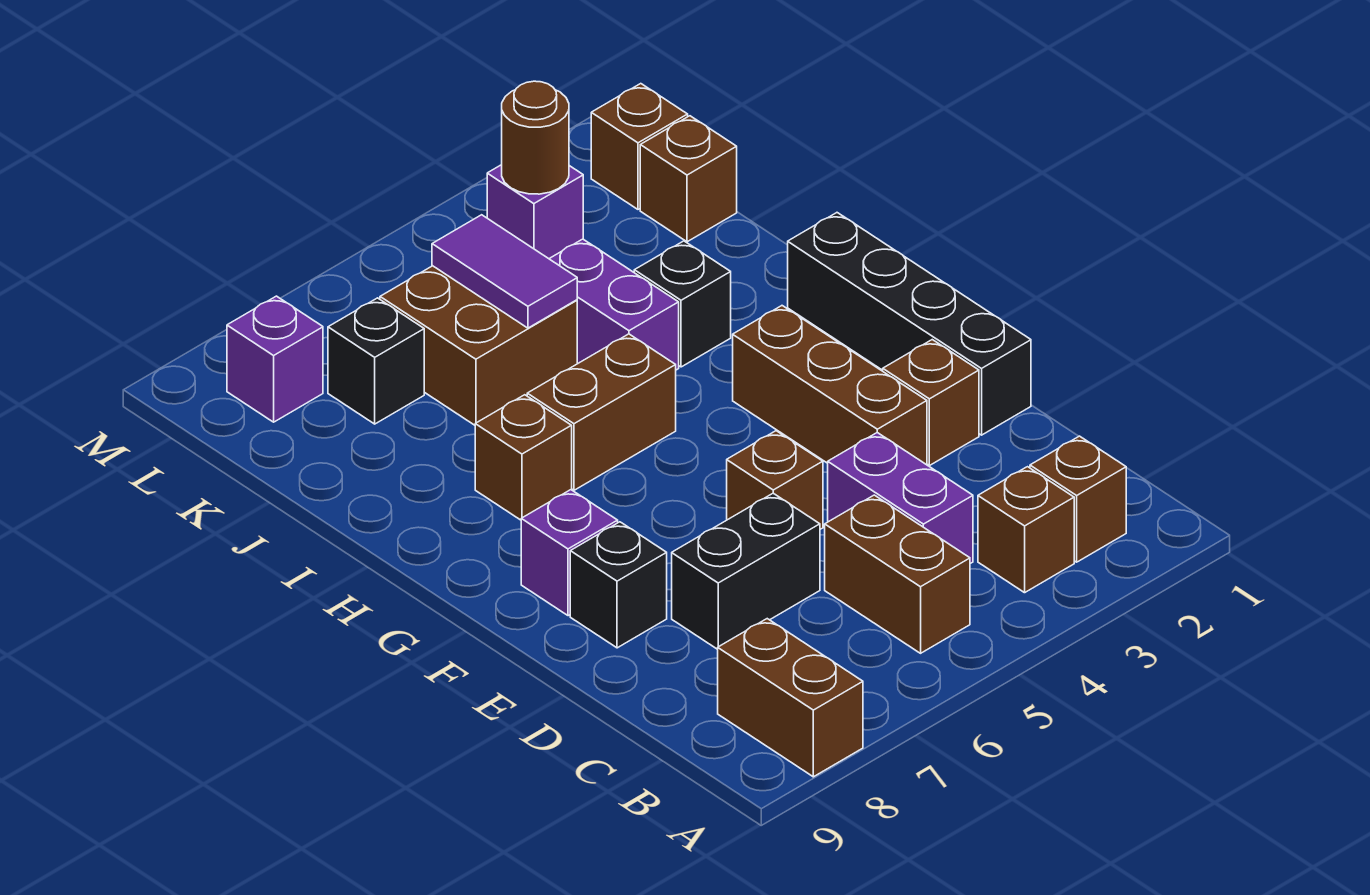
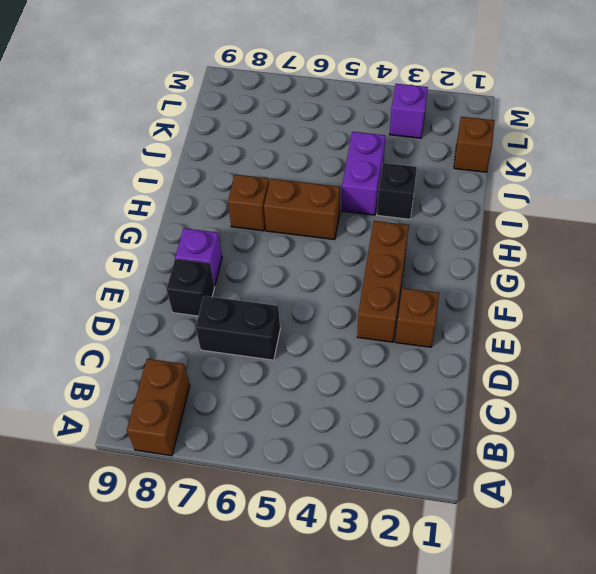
none -> brown 1x1 brick [1030,436,1126,562]
none -> brown 1x1 brick [978,467,1074,593]
none -> brown 1x2 brick [825,495,970,653]

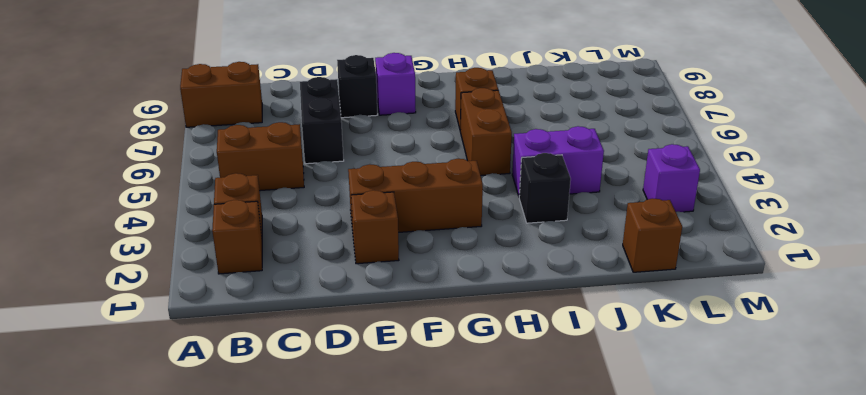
none -> purple 1x2 brick [828,433,973,564]
none -> black 1x4 brick [788,213,1031,435]
none -> brown 1x1 brick [727,431,823,529]

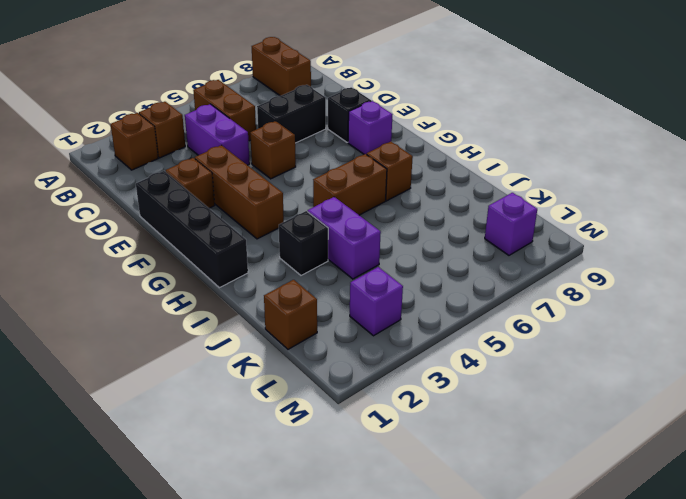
none -> brown 2x2 brick [380,266,577,425]
none -> black 1x1 brick [328,298,424,424]
none -> brown 1x1 brick [591,84,688,209]

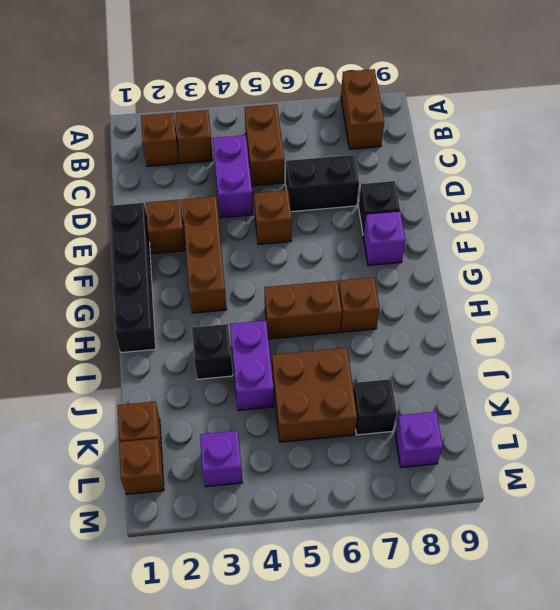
none -> purple 1x2 tile [432,215,577,328]
none -> brown 1x1 round brick [502,81,569,194]

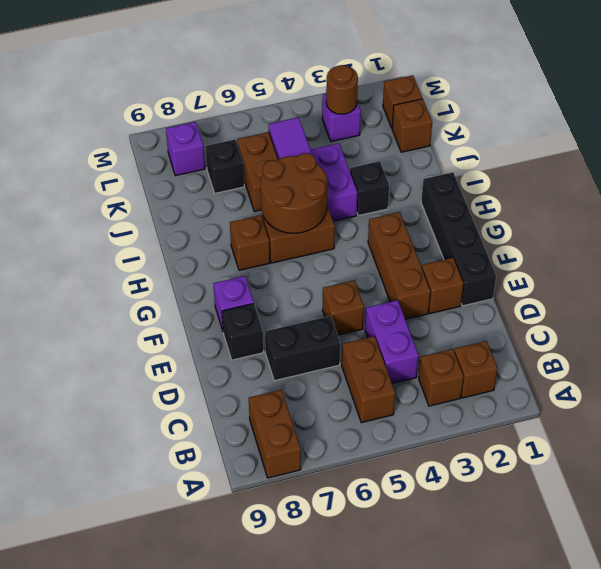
brown 2x2 round brick [261,153,327,233] -> none

